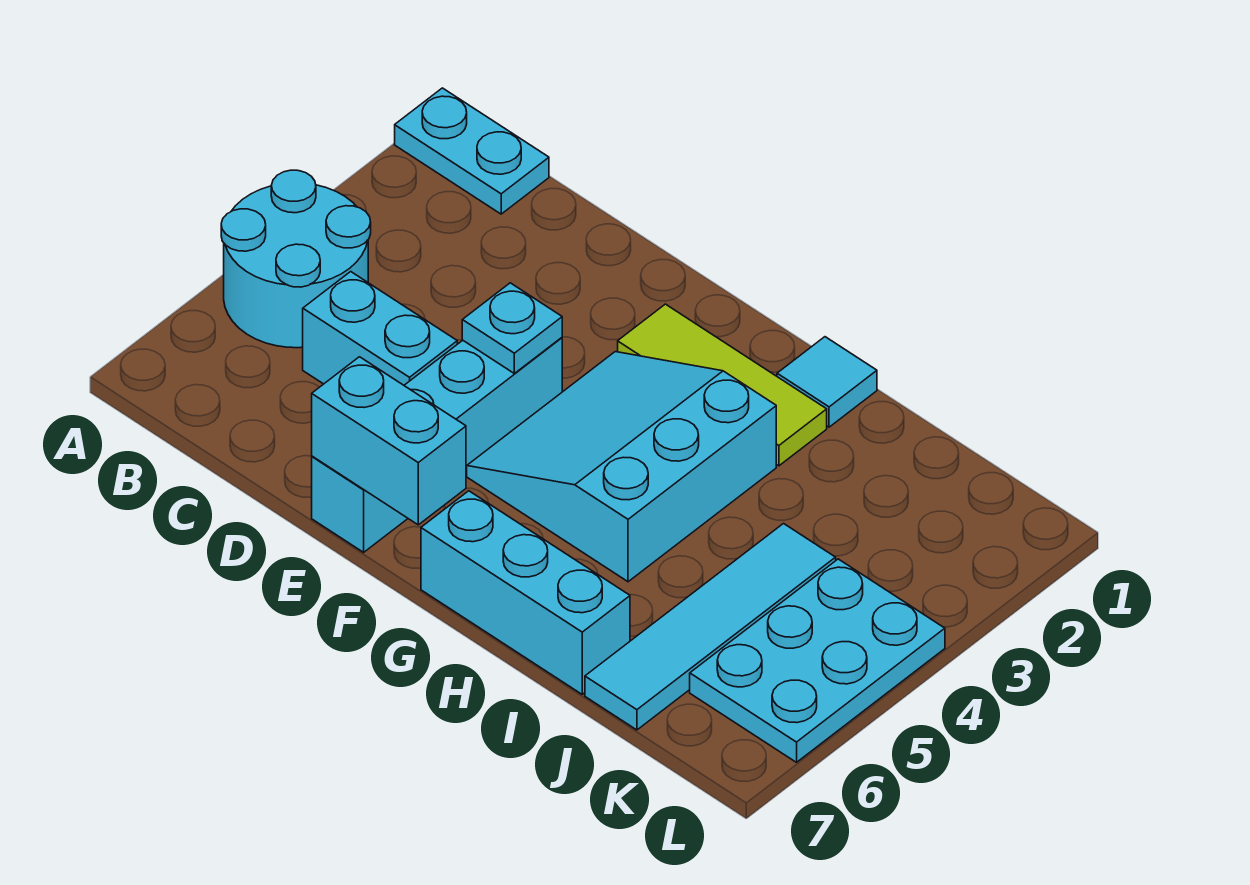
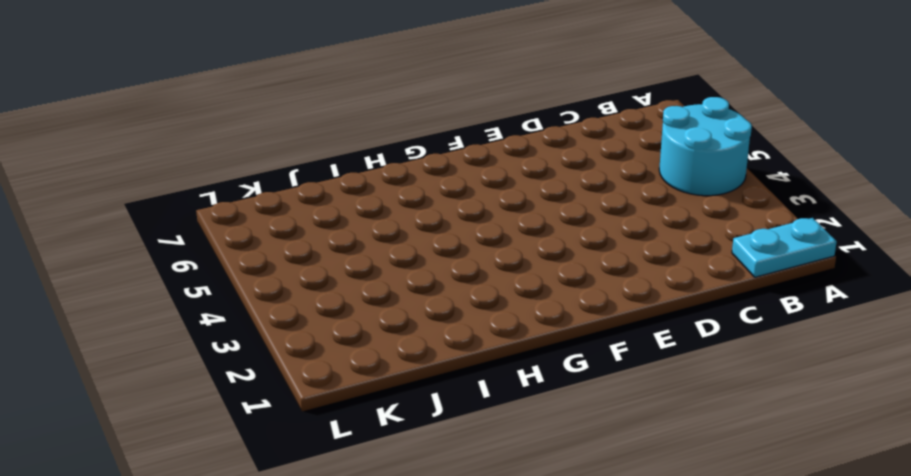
none -> cyan 1x2 brick [303,272,457,385]
none -> cyan 1x4 brick [312,338,562,552]
none -> lime 1x3 tile [618,304,827,466]

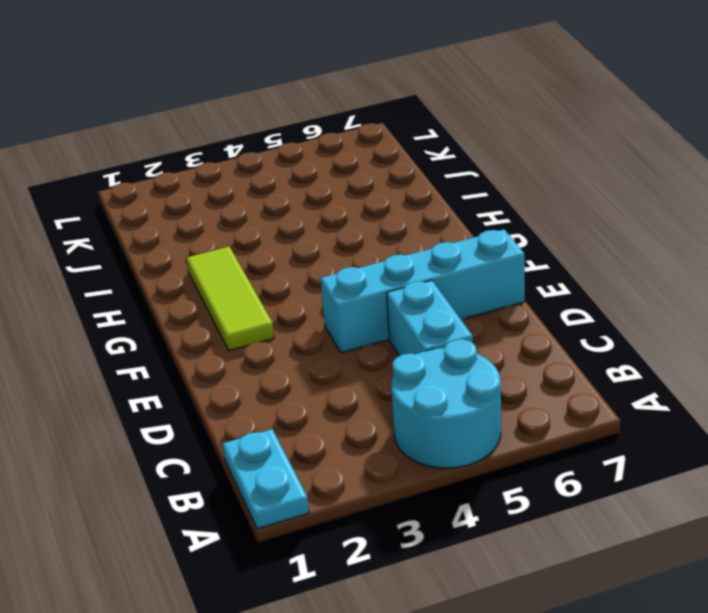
none -> cyan 3x3 slope [467,352,776,582]
none -> cyan 1x3 brick [421,491,630,694]
none -> cyan 1x1 tile [777,337,877,427]

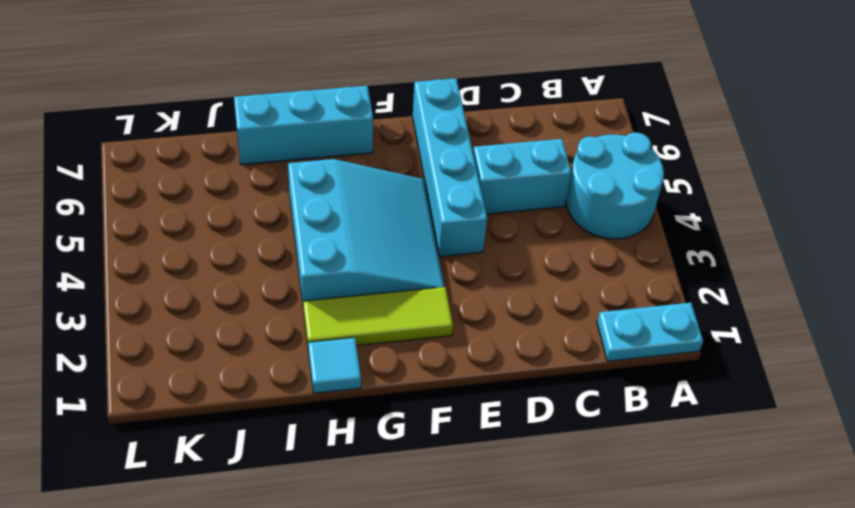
none -> cyan 1x4 tile [585,524,836,730]
none -> cyan 2x3 plate [690,559,945,762]
none -> cyan 1x1 plate [462,283,562,373]

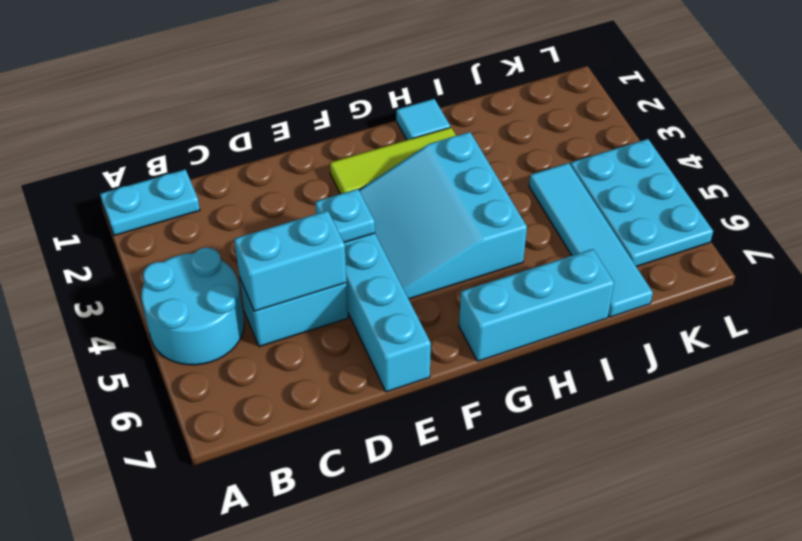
cyan 1x2 brick [234,211,347,311] -> cyan 1x2 brick moved to [312,357,466,525]

